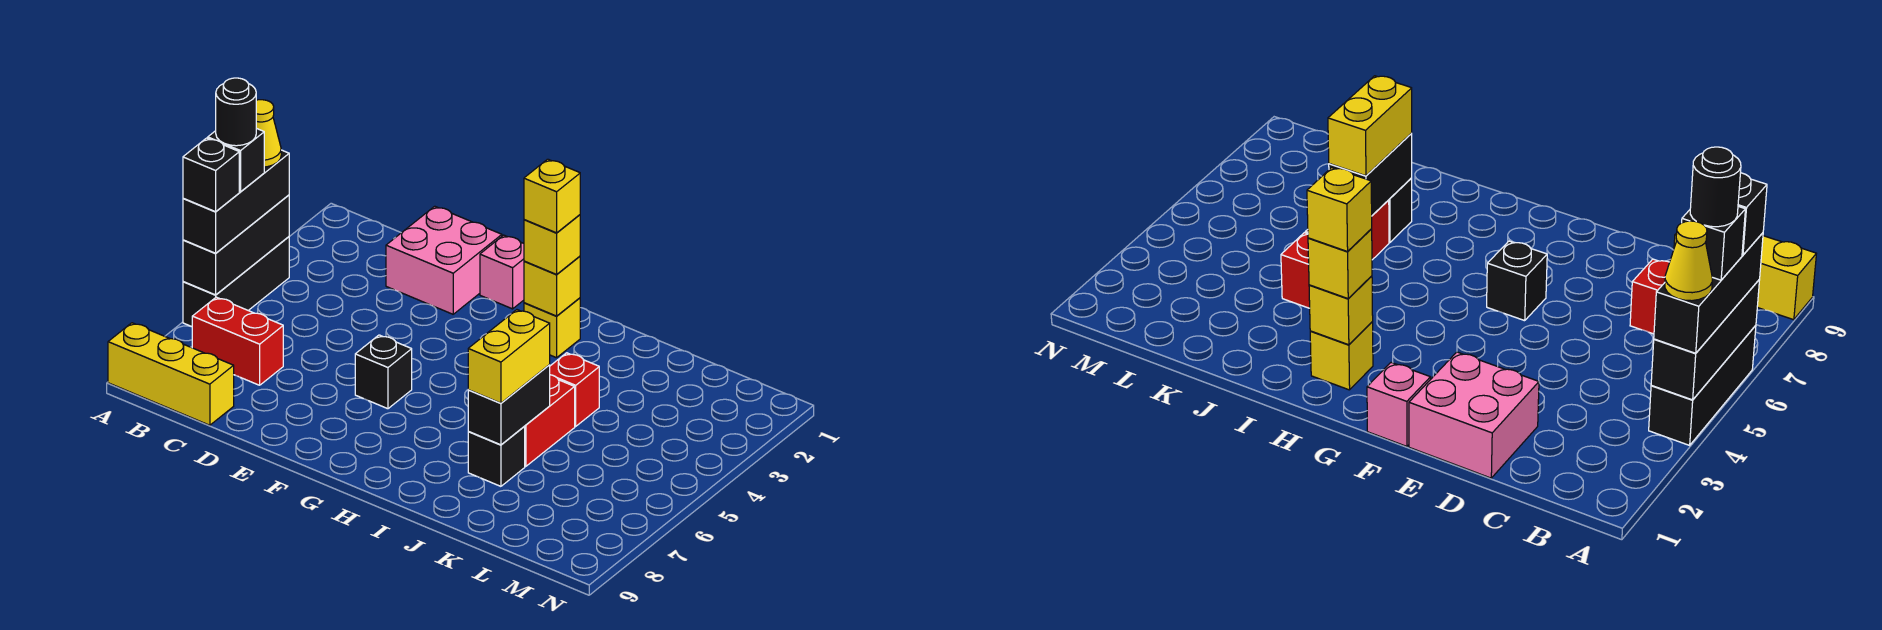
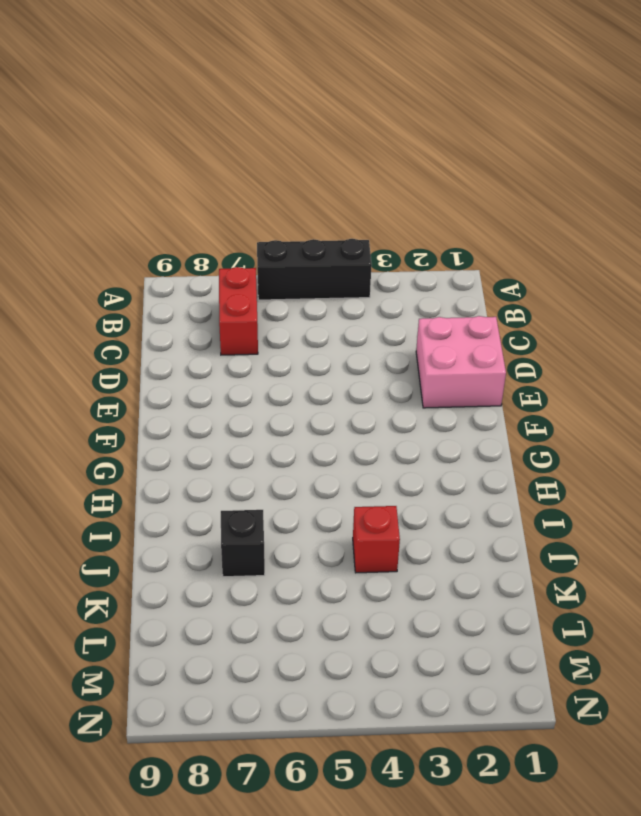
none -> yellow 1x3 brick [108,323,234,425]
none -> pink 1x1 brick [480,235,524,309]
none -> black 1x1 brick [355,335,412,409]

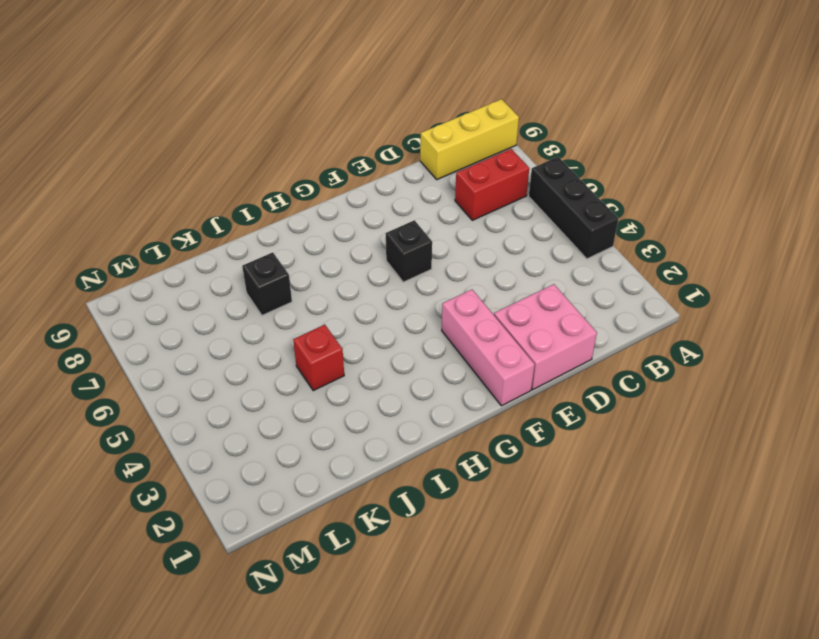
pink 1x3 brick [442,290,535,406] -> pink 1x1 brick [480,235,524,309]
none -> yellow 1x1 brick [524,298,580,358]
none -> red 1x2 brick [524,375,575,466]
none -> black 1x3 brick [183,195,289,295]

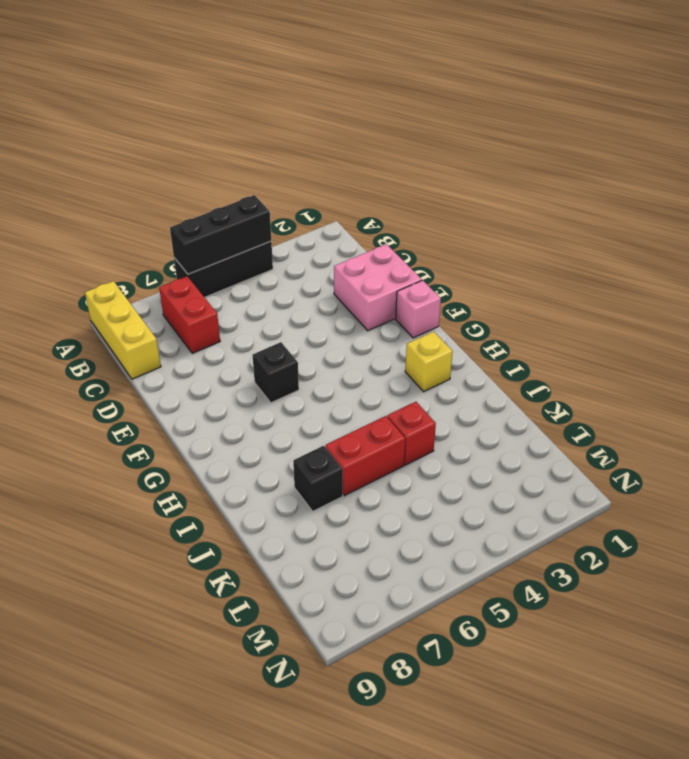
none -> yellow 1x1 brick [524,256,580,316]
none -> black 1x2 brick [468,365,550,445]
none -> black 1x3 brick [183,150,289,253]

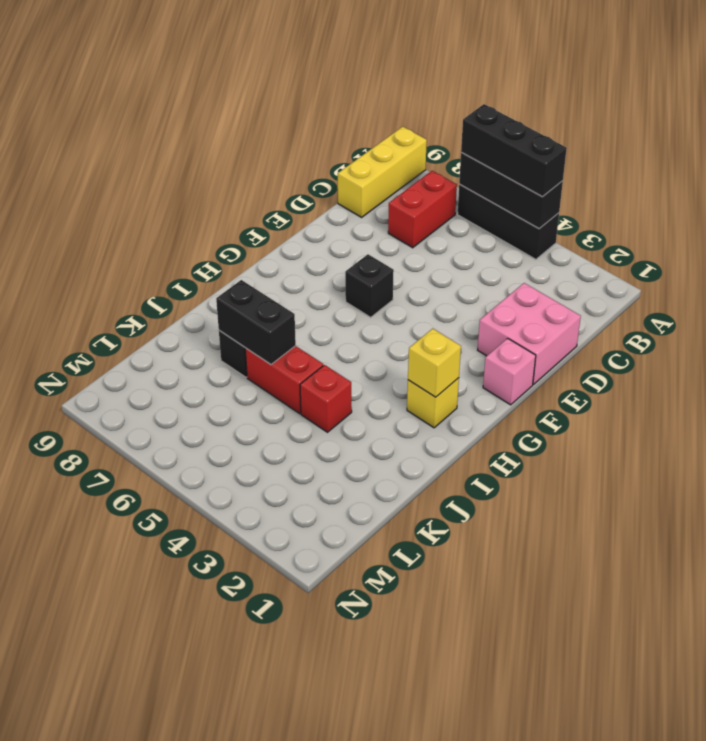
none -> yellow 1x1 brick [524,215,580,274]
none -> yellow 1x2 brick [468,310,550,403]
none -> yellow 1x1 cone [256,100,281,167]

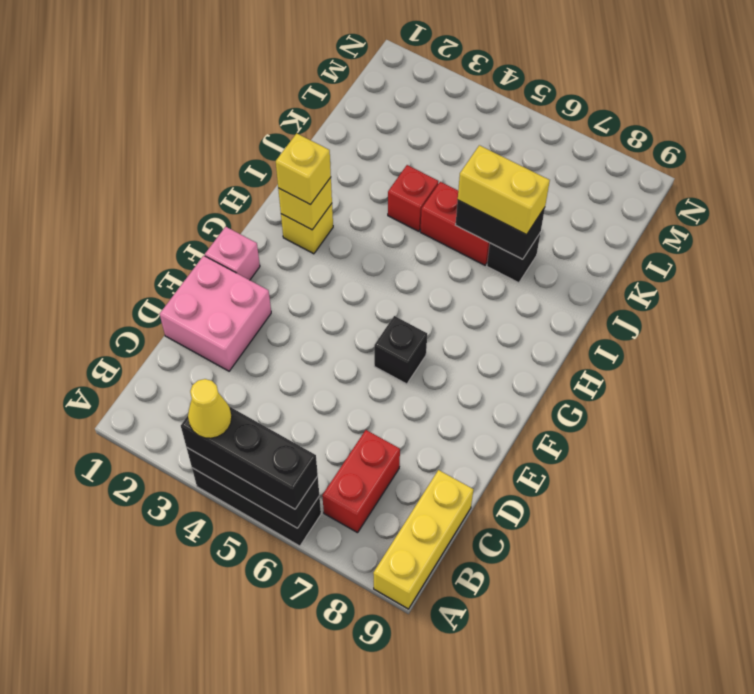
none -> black 1x1 brick [208,128,264,192]
none -> black 1x1 brick [183,138,239,212]
none -> yellow 1x1 brick [524,159,580,233]

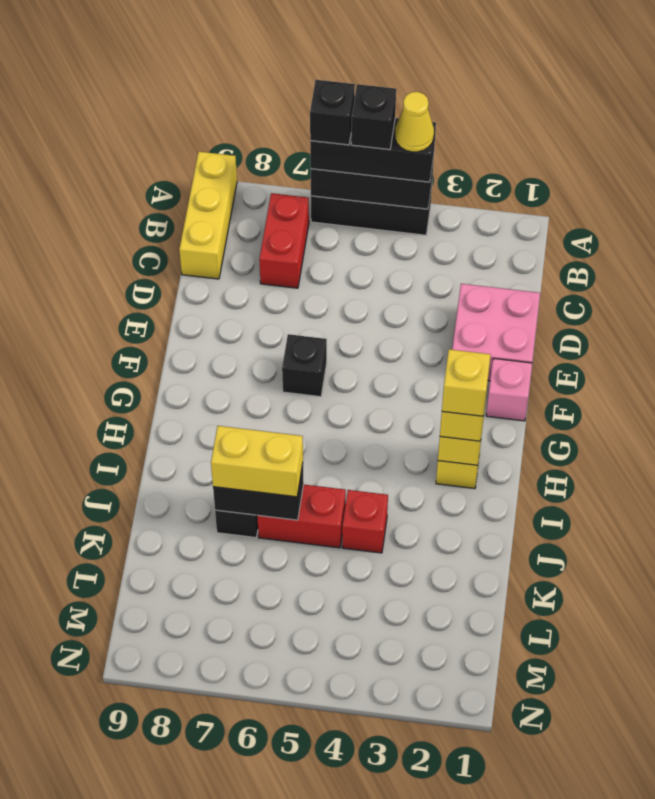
none -> black 1x1 round brick [216,78,256,146]

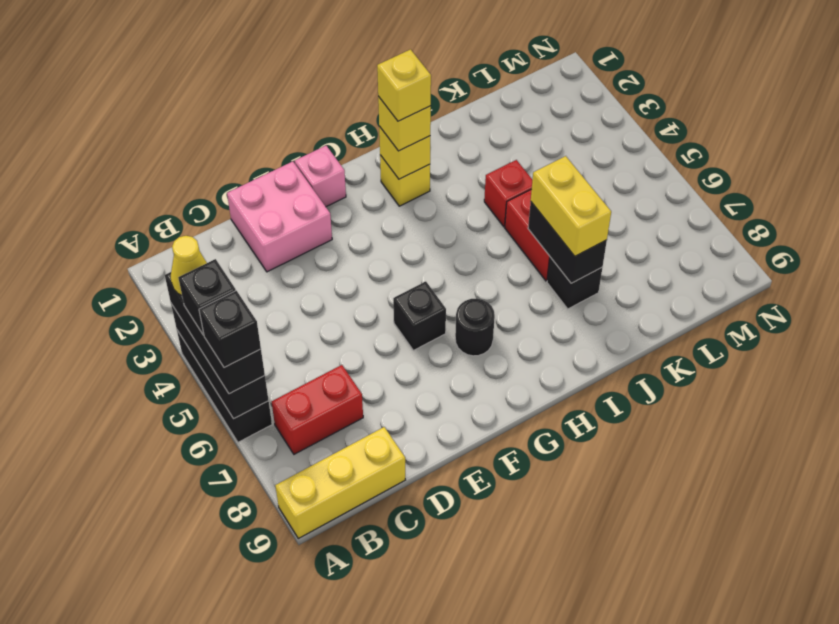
black 1x1 round brick [455,299,495,356] -> black 1x1 round brick moved to [216,78,256,146]

